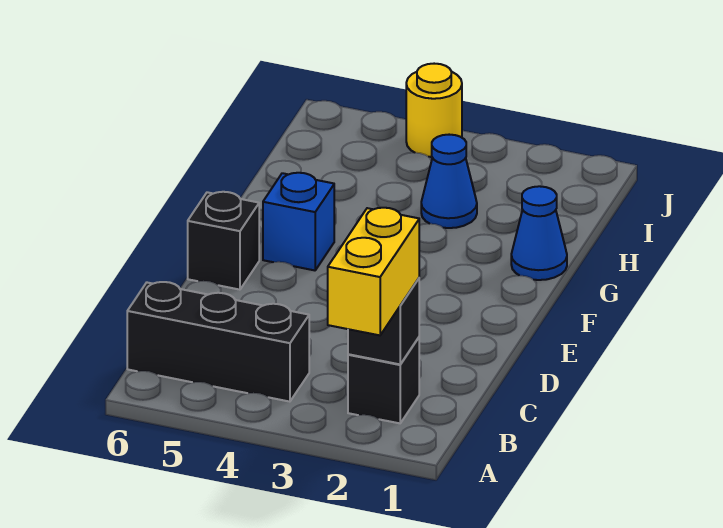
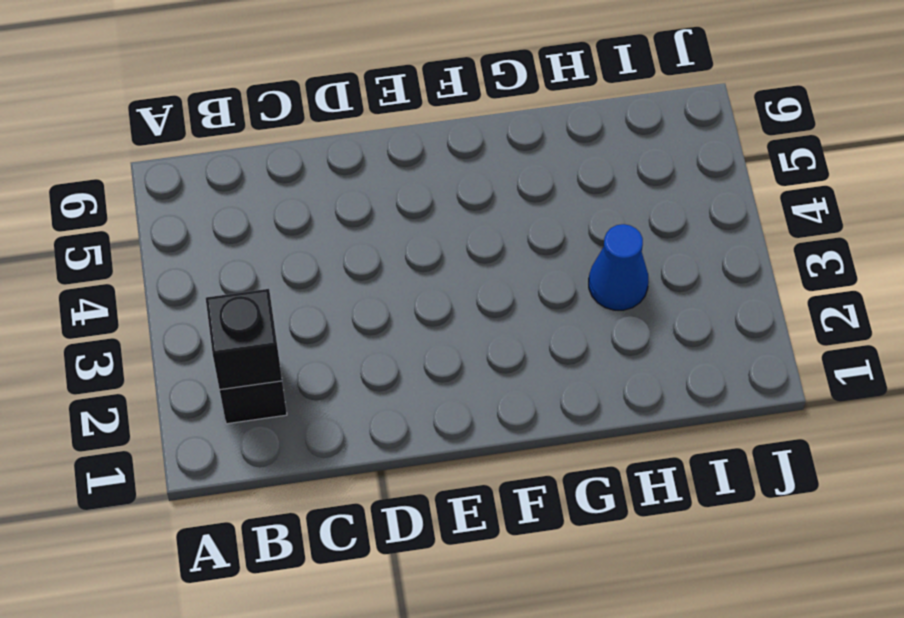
none -> black 1x3 brick [127,282,309,402]
none -> black 1x1 brick [188,192,259,290]

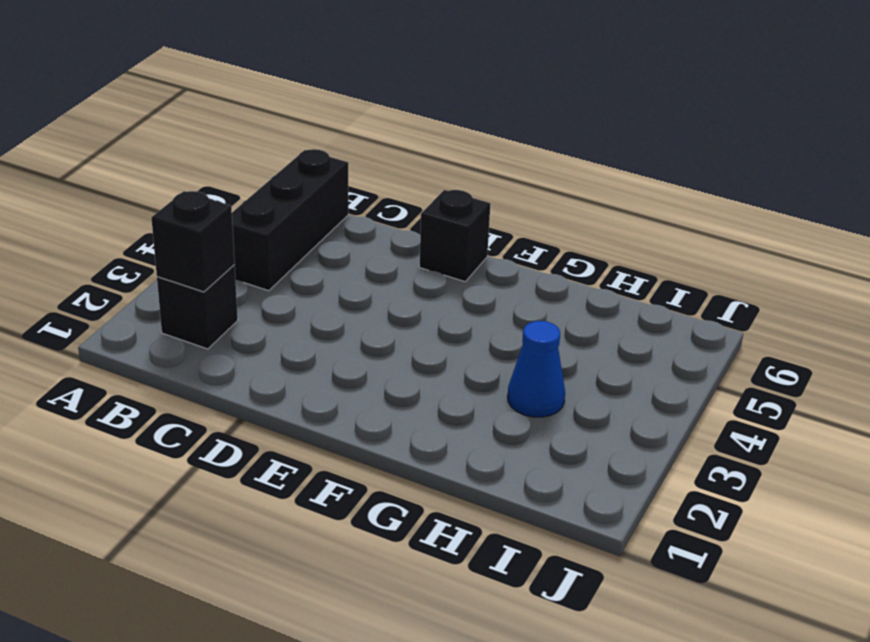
none -> blue 1x1 brick [263,173,334,270]
none -> blue 1x1 cone [511,186,567,280]

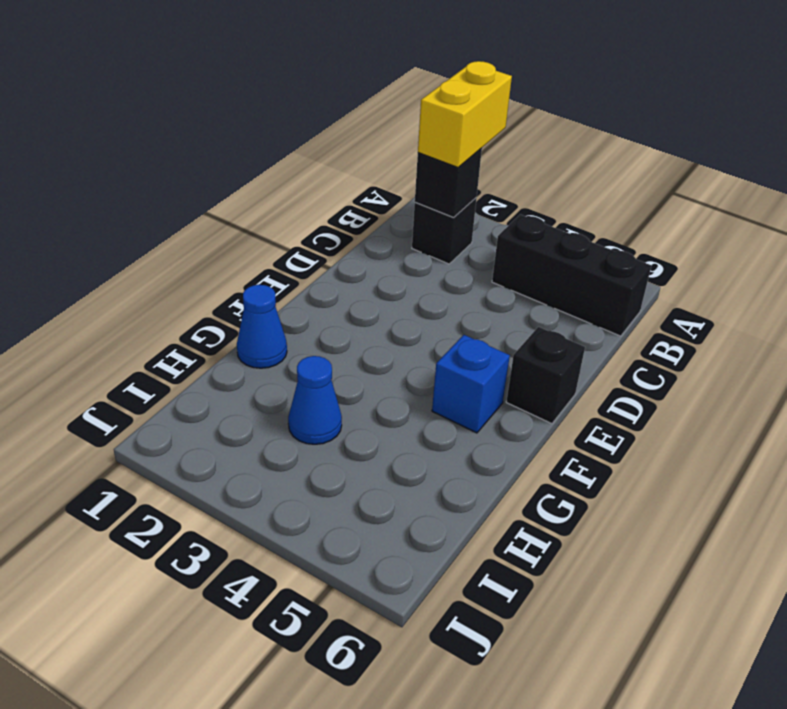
none -> yellow 1x1 round brick [406,64,462,157]

